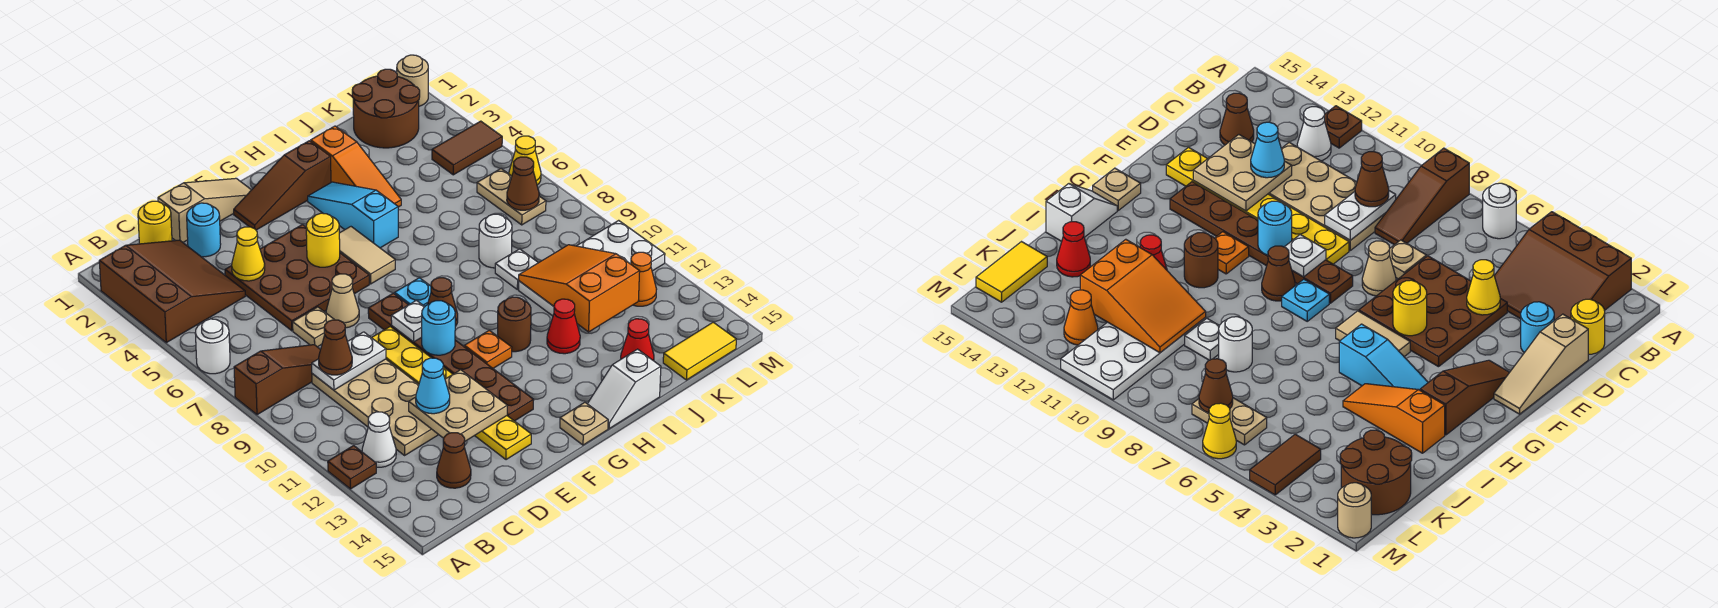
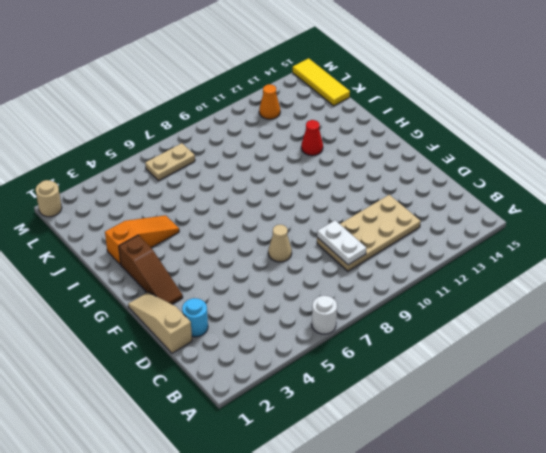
yellow 1x3 tile [293,58,350,106] -> yellow 1x2 tile [663,322,736,380]
none -> brown 3x3 slope [99,240,245,343]
none -> brown 1x3 slope [234,345,321,415]
none -> brown 1x1 plate [328,446,376,489]
none -> white 1x1 cone [362,412,396,467]

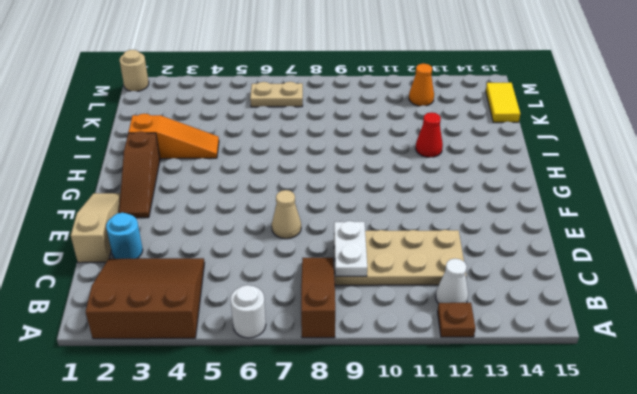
none -> yellow 1x1 round brick [138,201,172,244]
none -> brown 1x1 cone [437,433,471,488]
none -> brown 3x3 plate [225,225,369,331]
none -> tan 1x1 plate [293,307,334,347]

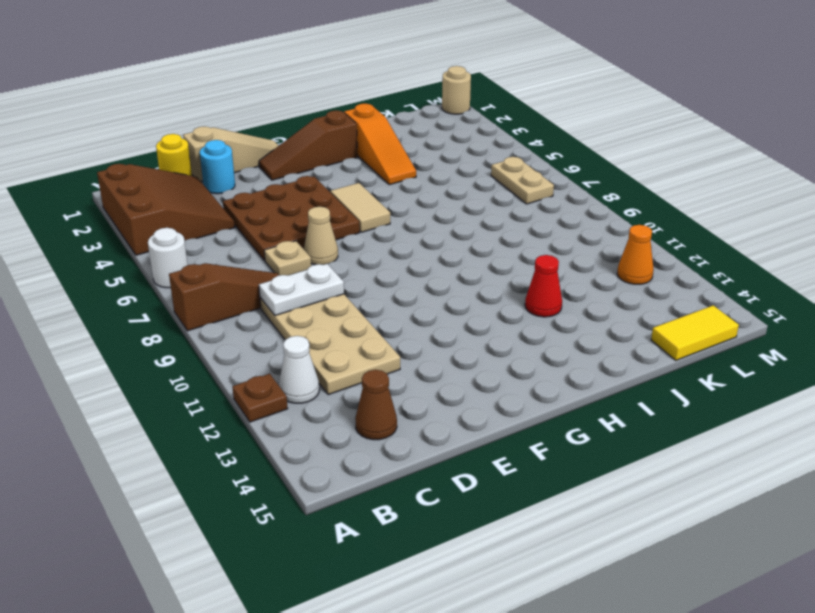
none -> yellow 1x6 plate [372,327,531,460]
none -> brown 1x6 plate [368,293,534,421]
none -> cyan 1x1 plate [395,278,431,306]
none -> brown 1x1 cone [428,278,458,326]

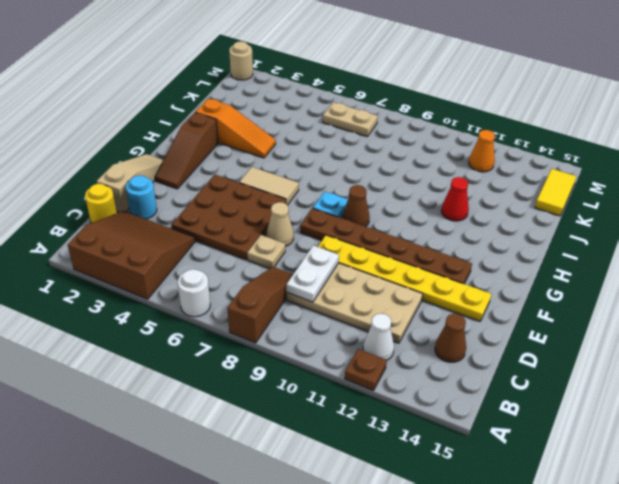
none -> orange 1x1 plate [464,330,512,368]
none -> tan 1x1 plate [560,402,608,445]
none -> cyan 1x3 slope [308,182,398,248]
none -> brown 1x1 round brick [498,297,531,352]

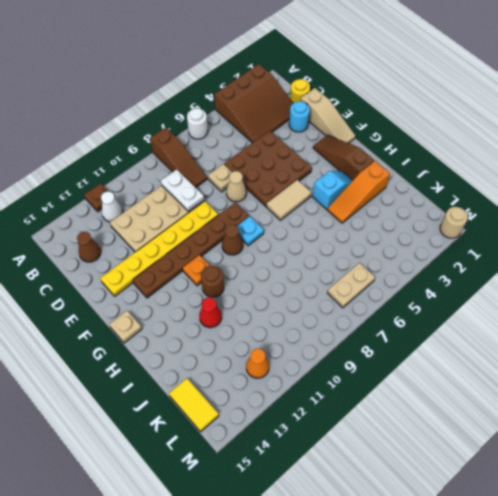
cyan 1x2 slope [312,171,353,209] -> cyan 1x3 slope [308,182,398,248]
none -> white 1x2 slope [588,349,661,429]
none -> white 1x1 round brick [479,214,512,268]
none -> white 1x1 plate [495,249,538,290]
none -> white 2x4 plate [519,220,665,316]

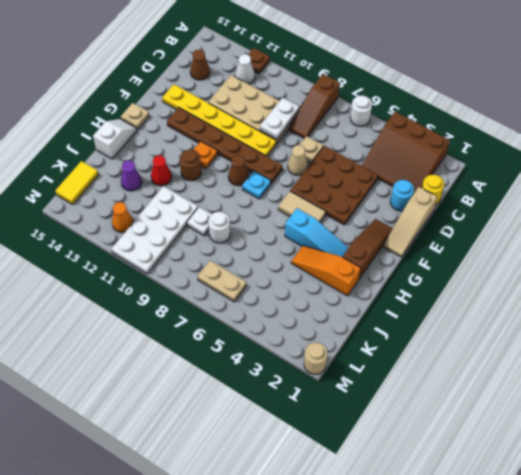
purple 1x1 cone [121,160,142,191] -> none
none -> red 1x1 cone [621,319,654,360]
none -> brown 2x2 round brick [352,69,420,148]
none -> brown 1x2 tile [432,121,502,175]
none -> yellow 1x1 cone [509,136,541,185]

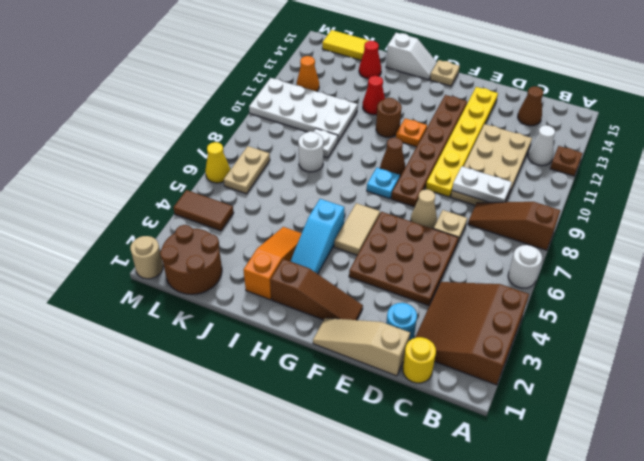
none -> yellow 1x1 cone [232,227,265,281]
none -> tan 2x2 plate [409,370,507,441]
none -> yellow 1x1 round brick [306,213,340,267]
none -> white 1x1 plate [391,300,425,342]

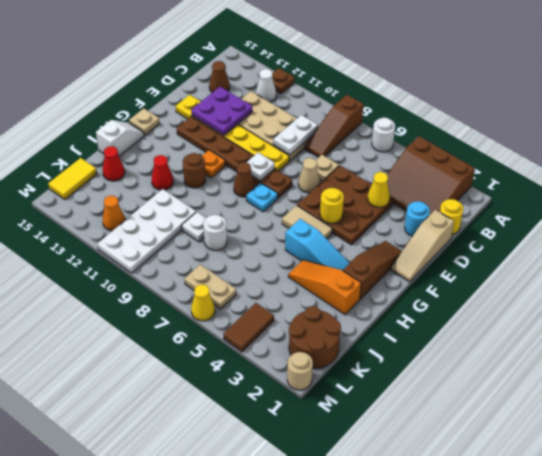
purple 2x2 plate [191,87,252,136] -> tan 2x2 plate [409,370,507,441]
none -> cyan 1x1 round brick [422,301,455,355]
none -> orange 2x3 slope [519,245,640,332]
none -> brown 1x1 cone [507,157,539,210]
none -> brown 1x1 cone [319,320,352,375]

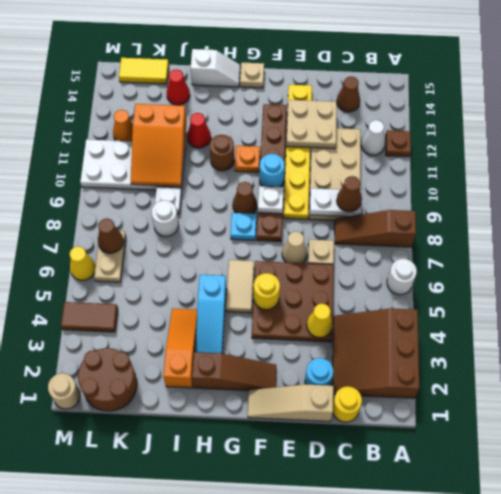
none -> cyan 1x1 cone [416,358,450,414]

